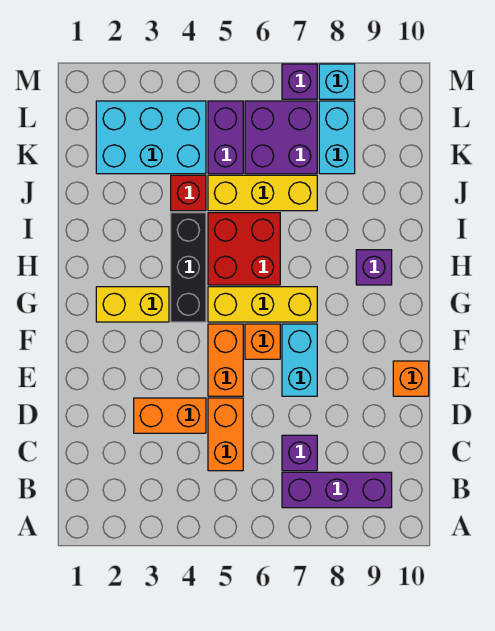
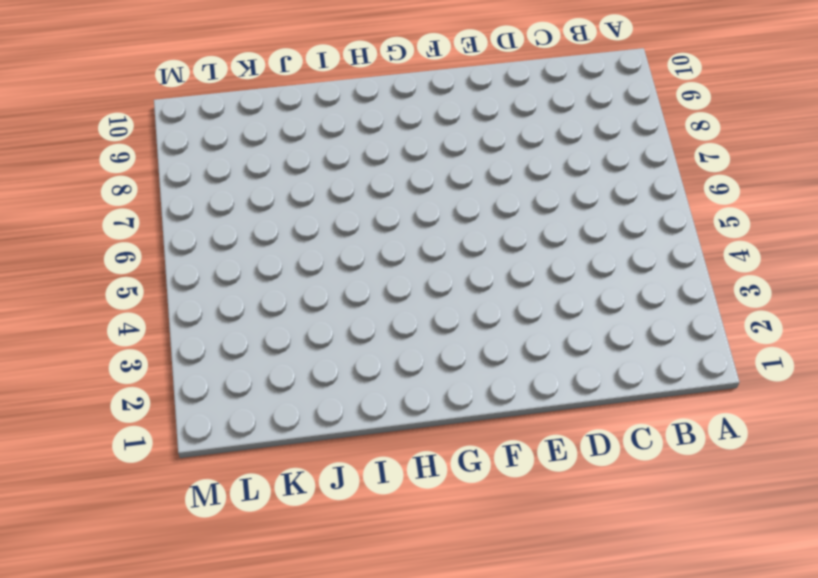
none -> purple 1x3 brick [282,472,392,508]
none -> orange 1x2 brick [208,398,243,471]
none -> purple 1x1 brick [282,435,317,471]

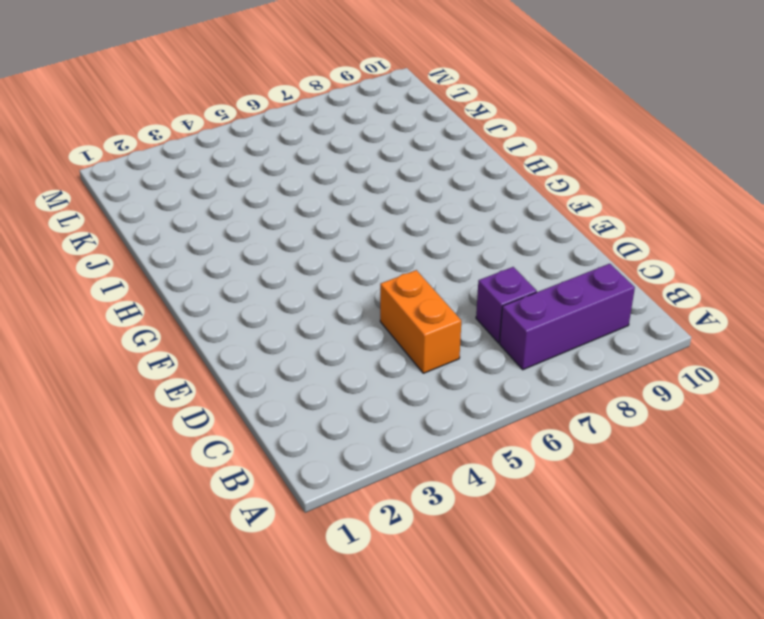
none -> orange 1x2 brick [134,398,206,433]
none -> orange 1x2 brick [208,324,243,396]
none -> cyan 1x2 brick [282,324,317,396]

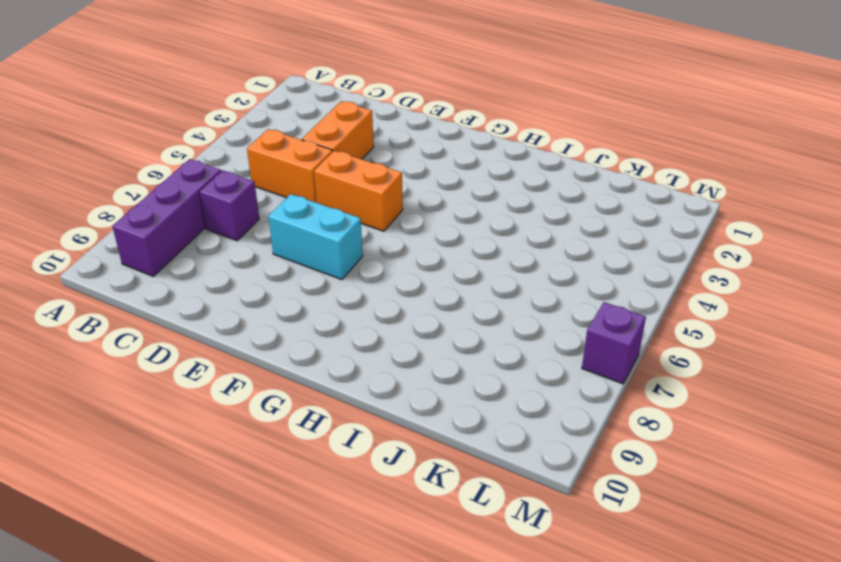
none -> orange 1x1 brick [393,361,429,396]
none -> orange 1x1 brick [245,324,280,359]
none -> yellow 1x2 brick [96,287,169,322]

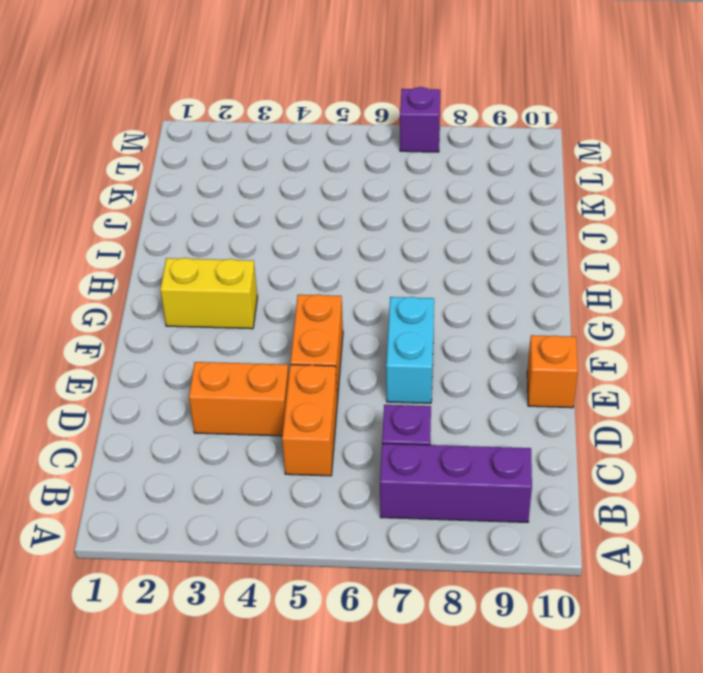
none -> orange 1x1 brick [245,324,280,359]
none -> black 1x3 brick [171,213,206,322]
none -> yellow 1x3 brick [208,287,317,322]

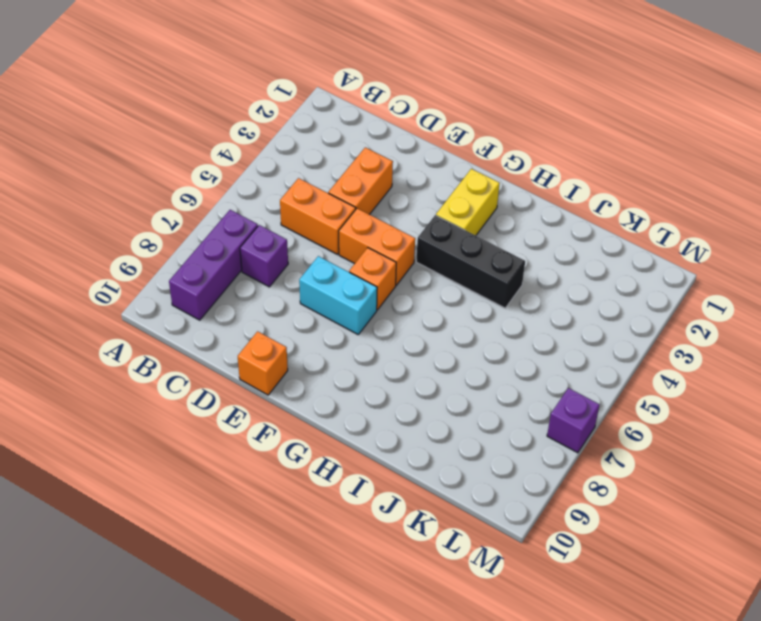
none -> yellow 1x3 brick [208,287,317,322]
none -> red 2x2 brick [208,213,280,285]
none -> purple 1x1 brick [356,250,392,285]

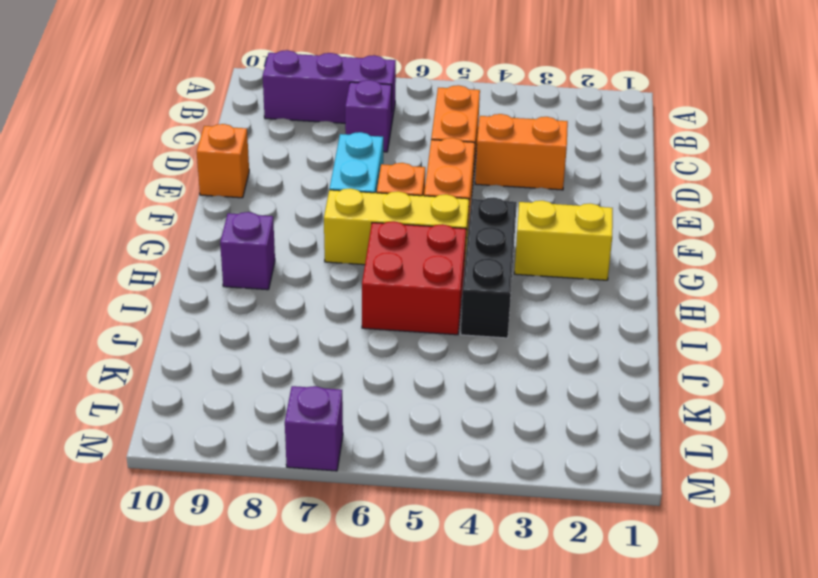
none -> red 1x1 brick [171,175,206,211]
none -> yellow 1x3 brick [208,175,317,211]
none -> cyan 2x3 brick [96,101,206,174]

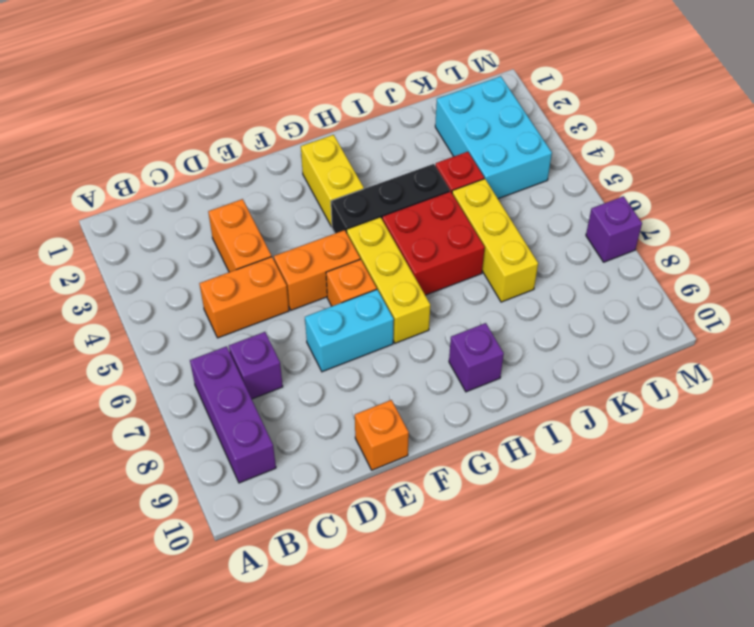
none -> purple 1x2 brick [208,101,243,174]
none -> purple 2x2 brick [245,101,317,174]
none -> cyan 1x2 brick [319,101,355,174]

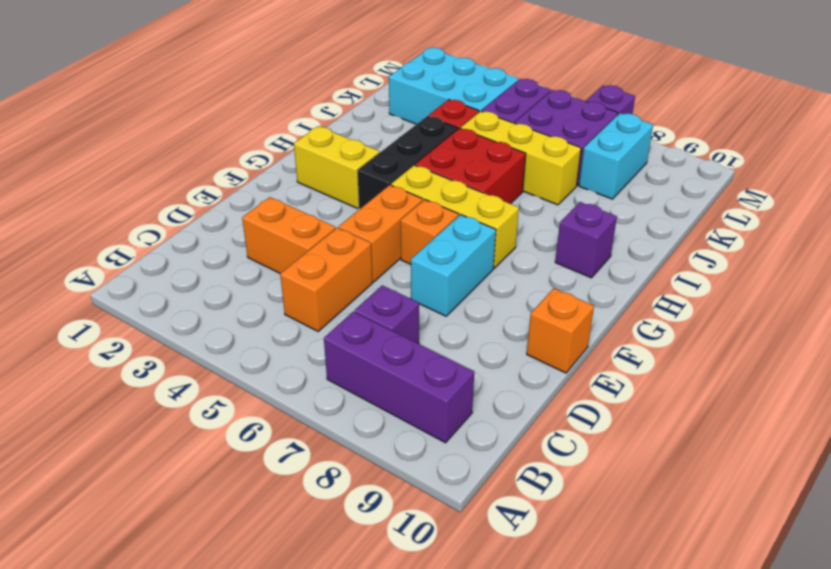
none -> cyan 1x1 brick [319,64,355,99]

